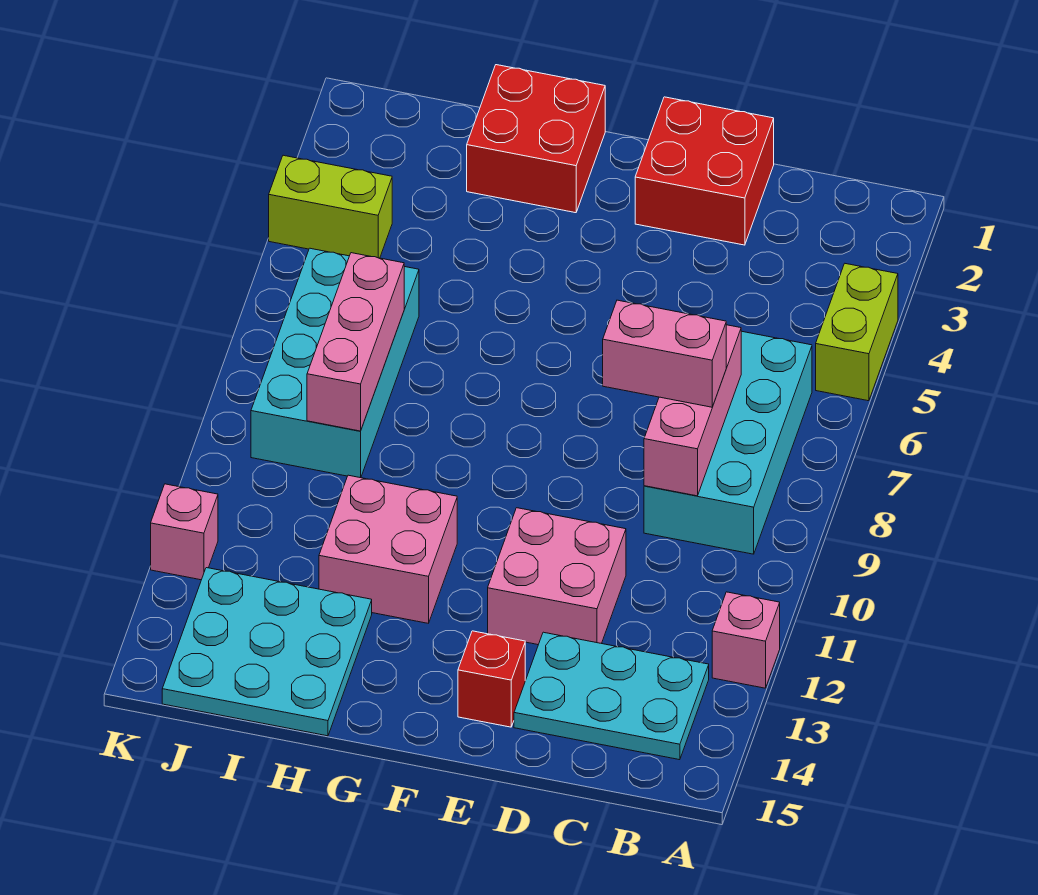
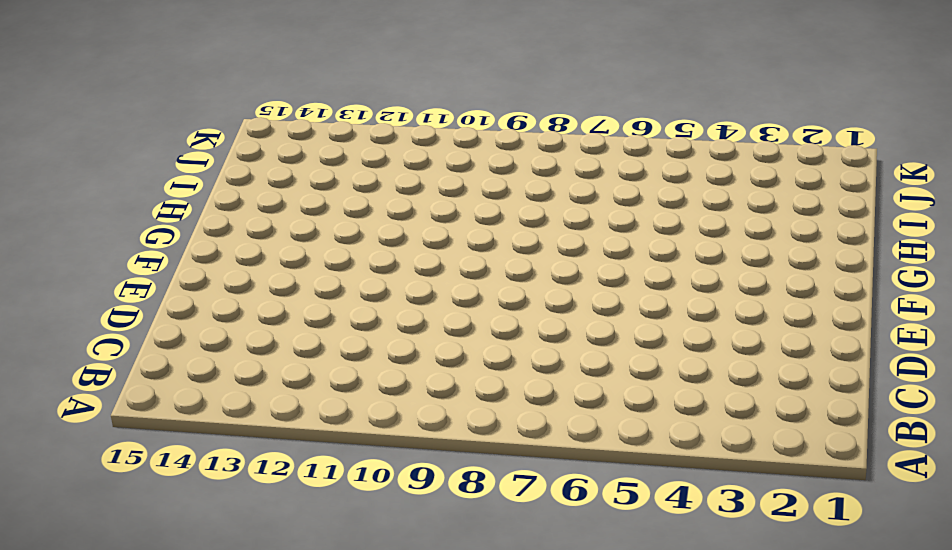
none -> lime 1x2 brick [816,264,898,401]
none -> pink 1x1 brick [712,592,780,688]
none -> cyan 2x4 brick [644,331,812,554]

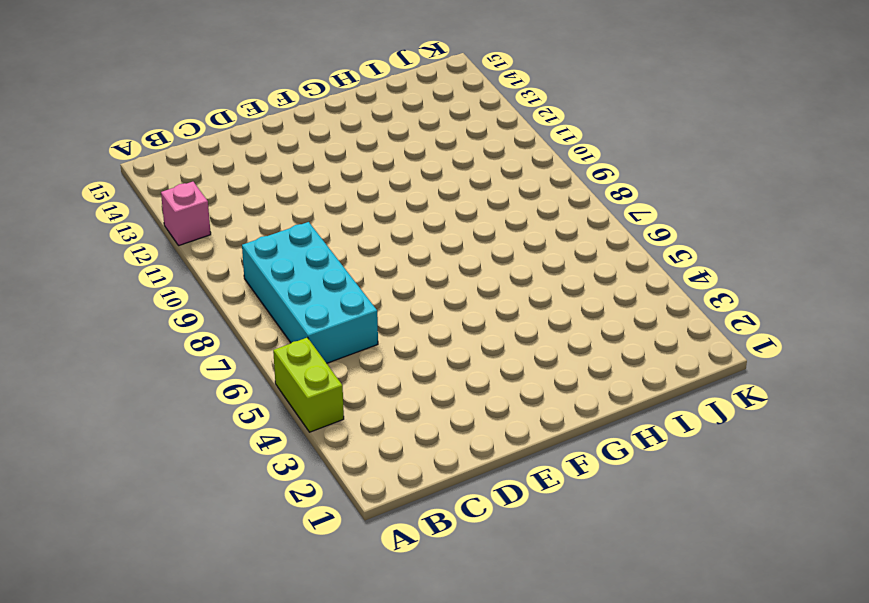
none -> cyan 2x3 plate [514,632,709,760]
none -> red 2x2 brick [635,97,774,245]
none -> pink 2x2 brick [488,508,626,645]

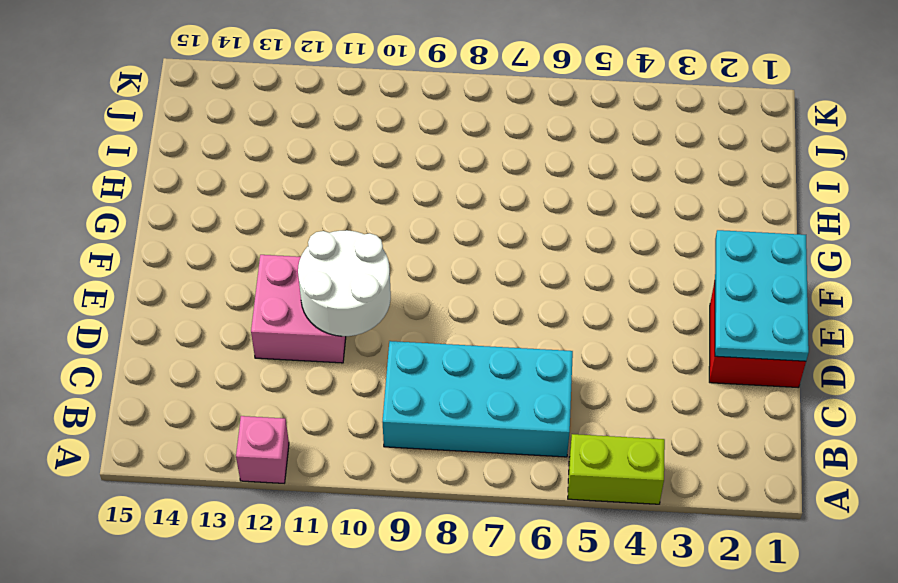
cyan 2x3 plate [715,230,809,361] -> cyan 2x3 plate moved to [514,632,709,760]
white 2x2 round brick [298,230,391,336] -> none
none -> red 1x1 brick [458,631,525,727]
none -> red 2x2 brick [467,65,605,213]
none -> pink 2x2 brick [319,475,457,623]

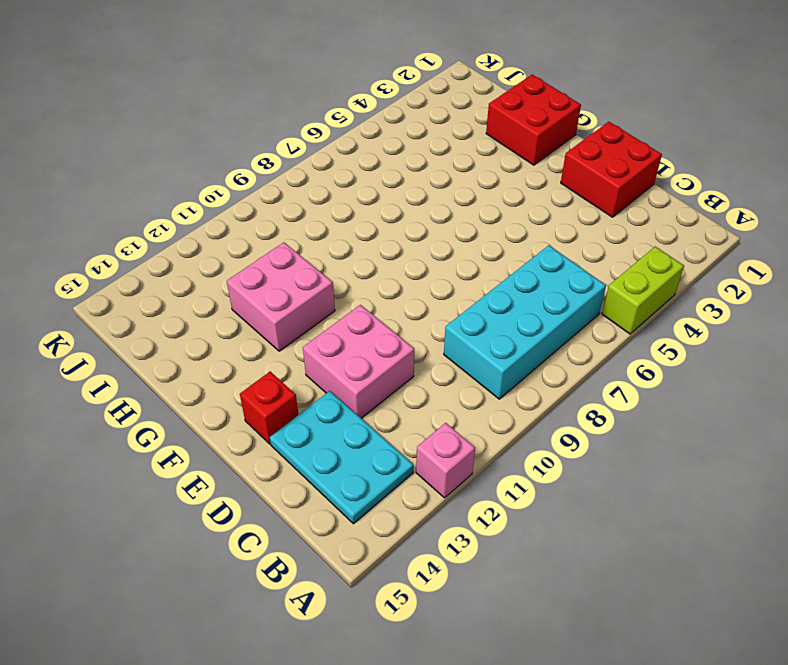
none -> cyan 3x3 plate [162,568,372,736]
none -> cyan 2x4 brick [251,248,419,478]
none -> lime 1x2 brick [269,155,392,258]

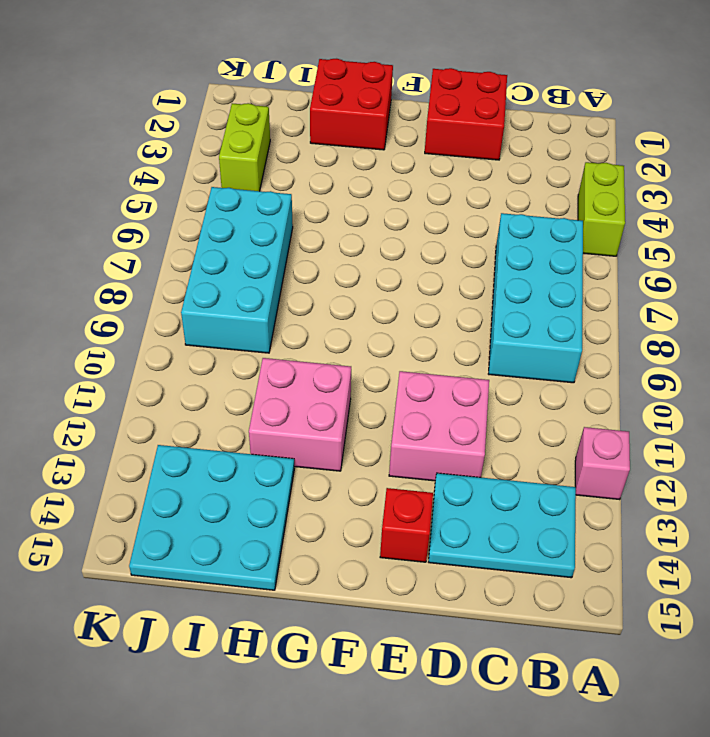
lime 1x2 brick [219,103,270,191] -> lime 1x2 brick turned to [269,155,392,258]
none -> pink 1x1 brick [151,484,218,580]
none -> pink 1x3 brick [644,325,741,496]
none -> pink 1x3 brick [307,253,404,431]

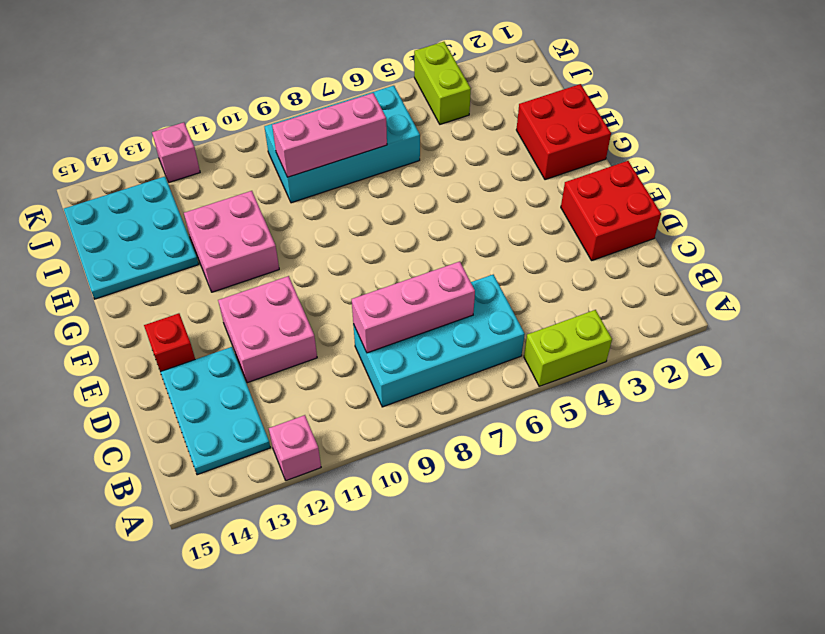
none -> pink 1x2 brick [603,300,726,407]

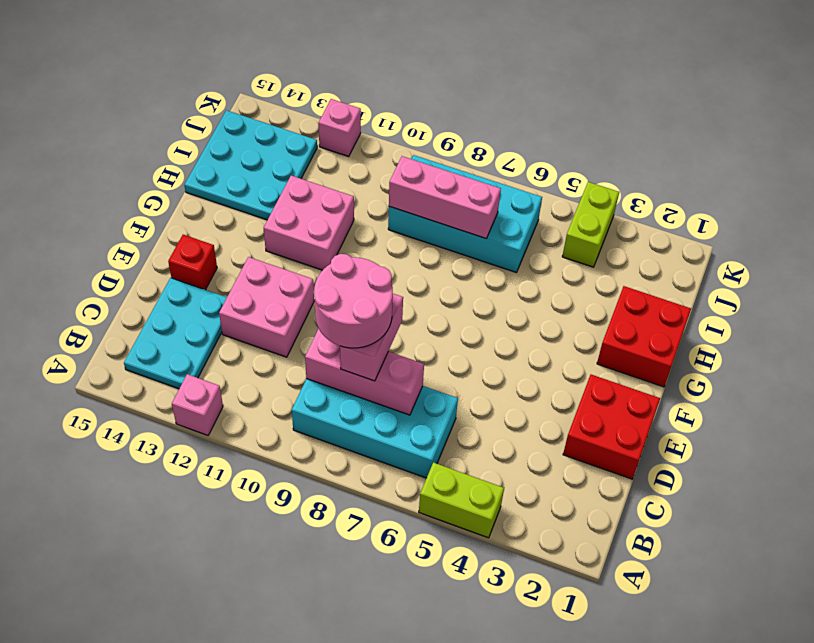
pink 2x2 round brick [314,254,393,348] -> none

